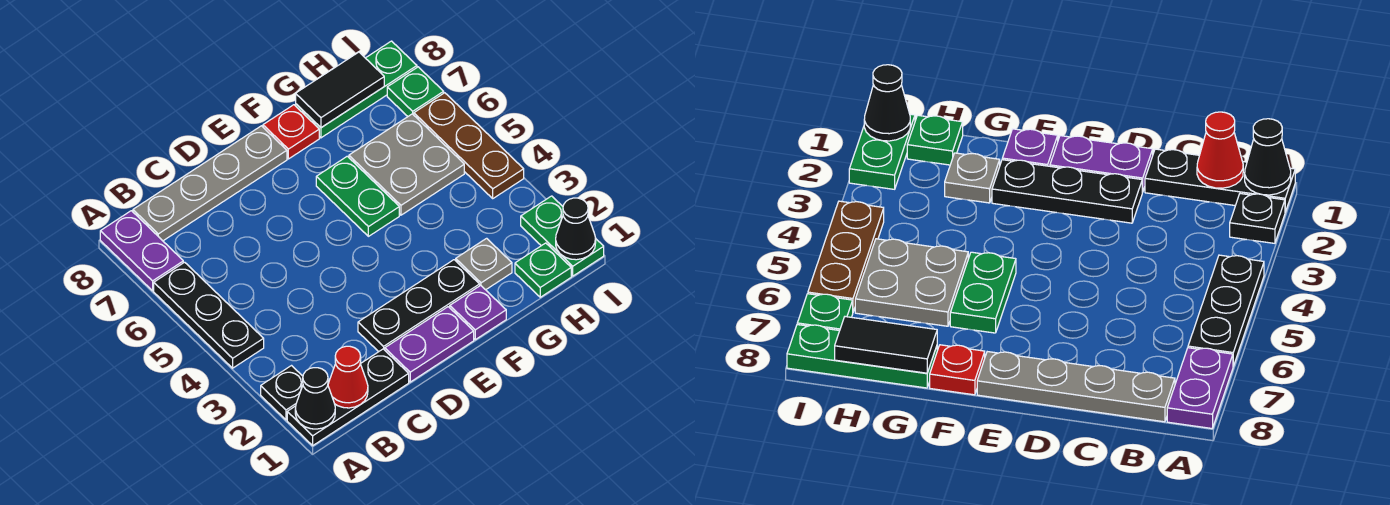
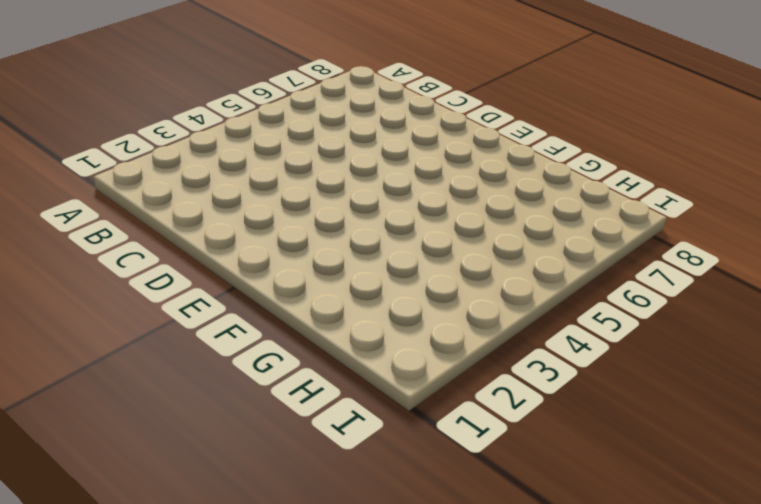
none -> black 1x3 plate [287,349,409,445]
none -> black 1x1 plate [261,366,303,420]
none -> black 1x3 plate [154,262,264,368]

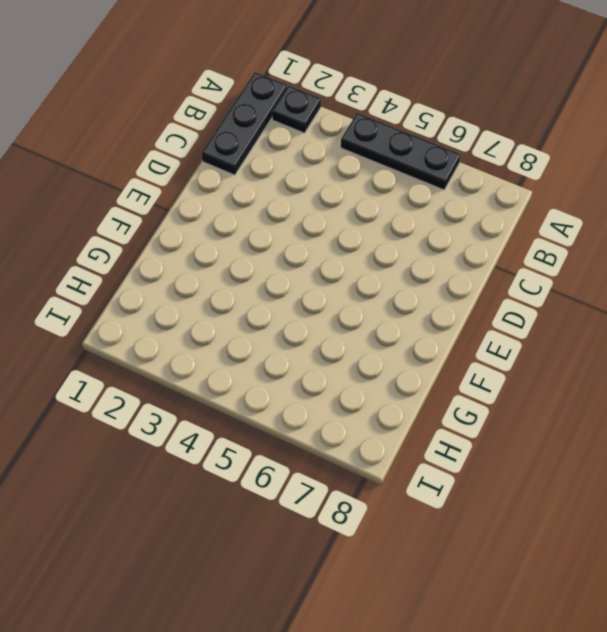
none -> purple 1x2 plate [100,211,183,291]
none -> grey 1x4 plate [133,126,287,241]
none -> purple 1x2 plate [385,307,474,382]

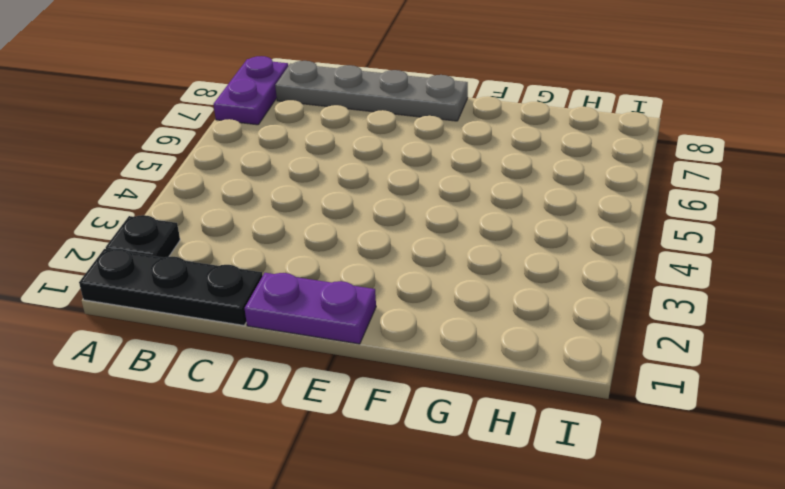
none -> black 1x3 plate [154,262,264,368]
none -> black 1x3 plate [358,260,480,352]
none -> purple 1x1 plate [450,285,506,340]

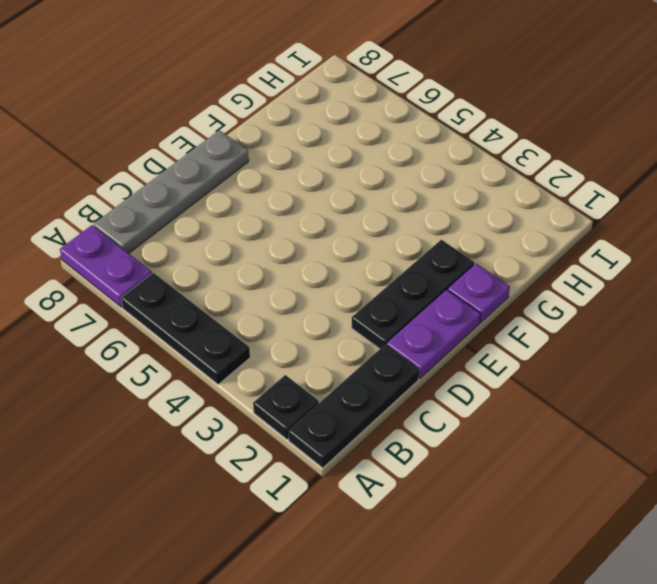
none -> green 1x2 plate [316,156,399,236]
none -> red 1x1 plate [263,105,319,159]
none -> grey 1x1 plate [456,238,512,290]

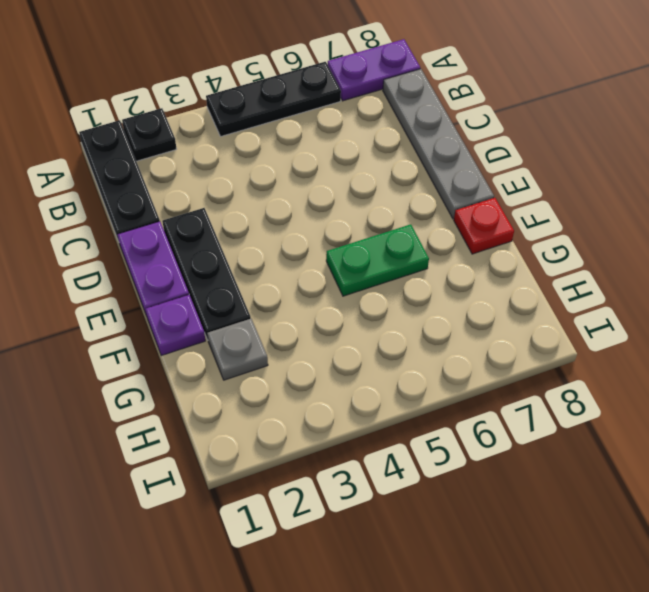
none -> grey 2x2 plate [349,114,464,215]
none -> green 1x3 plate [296,41,417,138]
none -> green 1x1 plate [515,243,571,297]

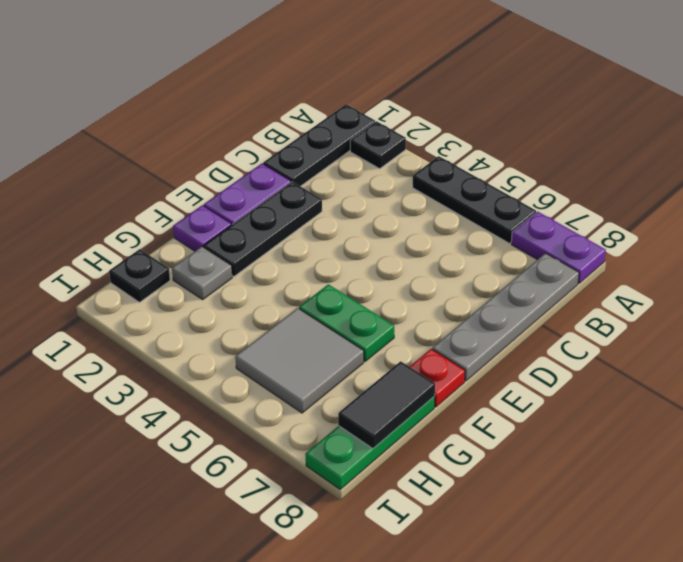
grey 2x2 tile [235,308,364,413] -> grey 2x2 plate [349,114,464,215]
black 1x1 plate [109,249,170,302] -> green 1x1 plate [515,243,571,297]
none -> green 1x2 plate [521,196,604,276]
none -> brown 1x3 plate [414,93,524,198]
none -> green 1x1 plate [387,67,444,116]

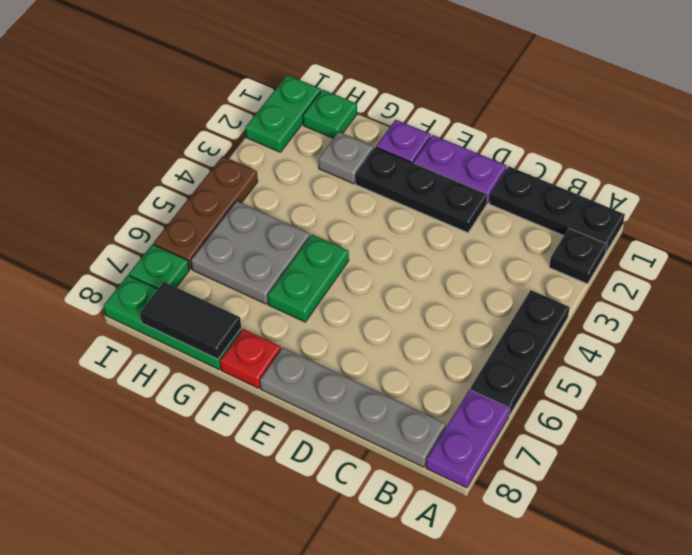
none -> black 1x1 cone [295,368,335,429]
none -> red 1x1 cone [328,346,368,408]
none -> black 1x1 cone [556,198,596,260]

